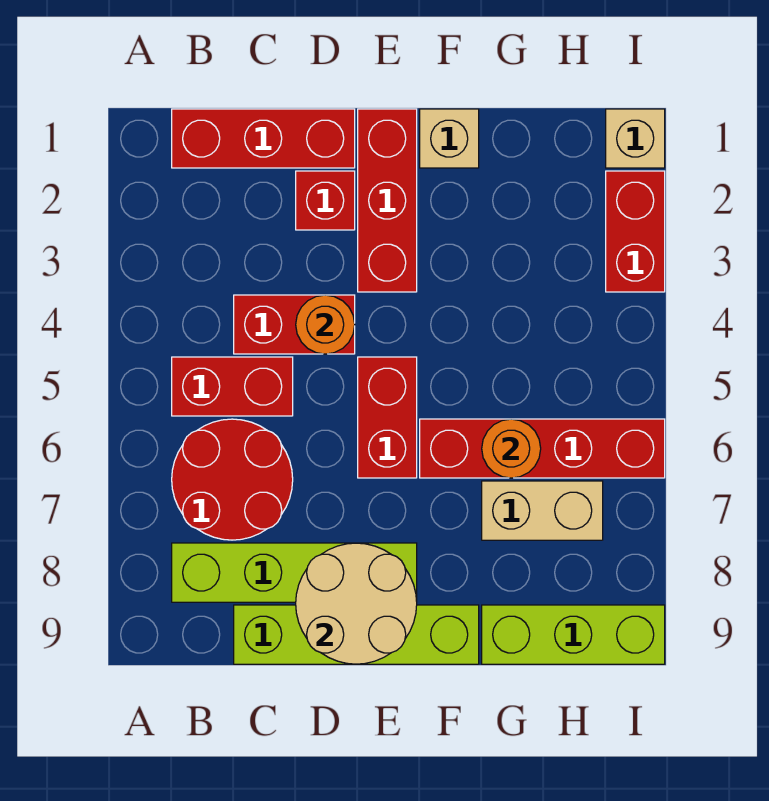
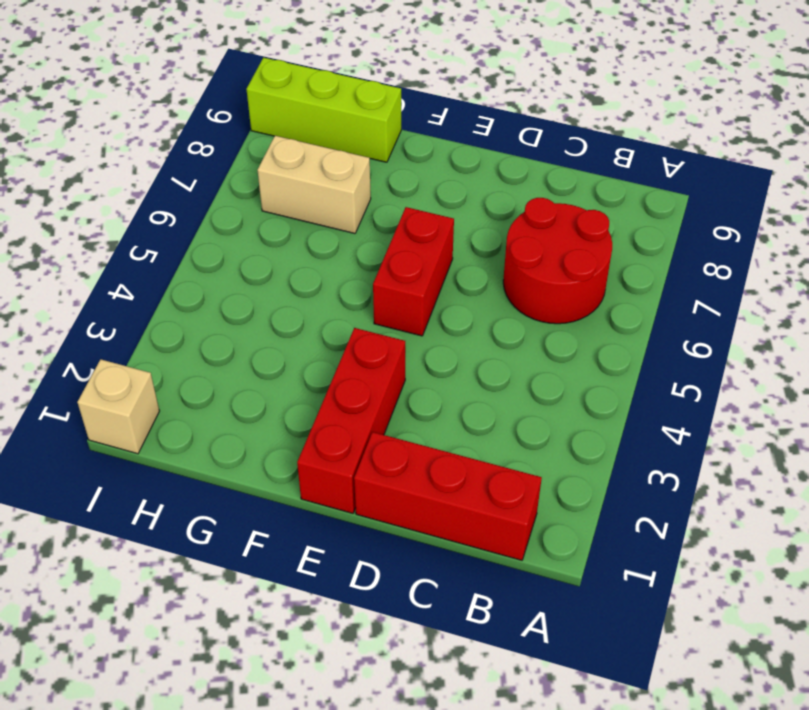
none -> red 1x2 brick [172,357,293,416]
none -> lime 1x4 brick [172,543,417,602]
none -> red 1x2 brick [234,295,355,354]

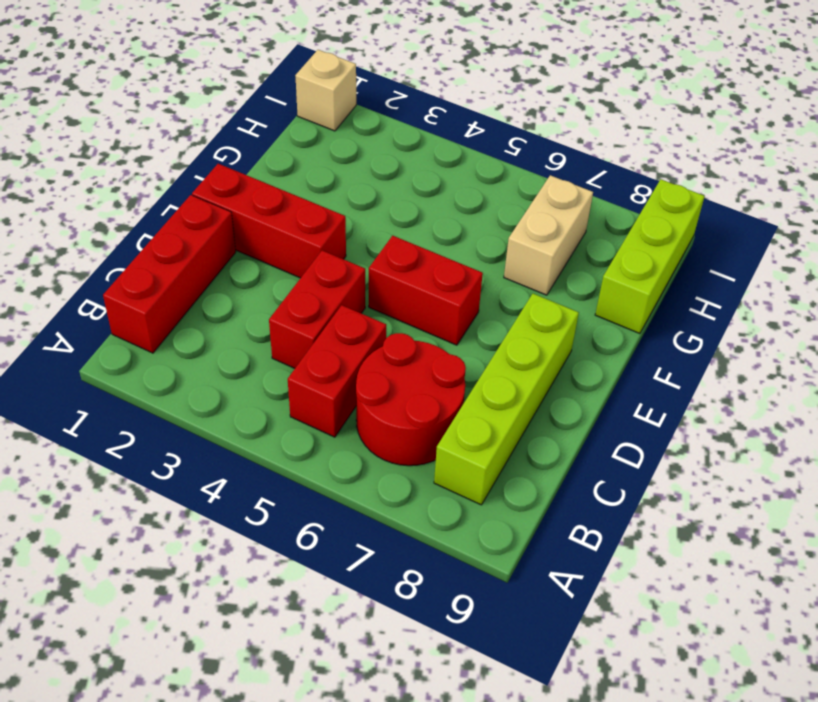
none -> lime 1x4 brick [234,605,479,664]
none -> red 1x1 brick [296,171,355,230]
none -> tan 1x1 brick [420,109,479,168]

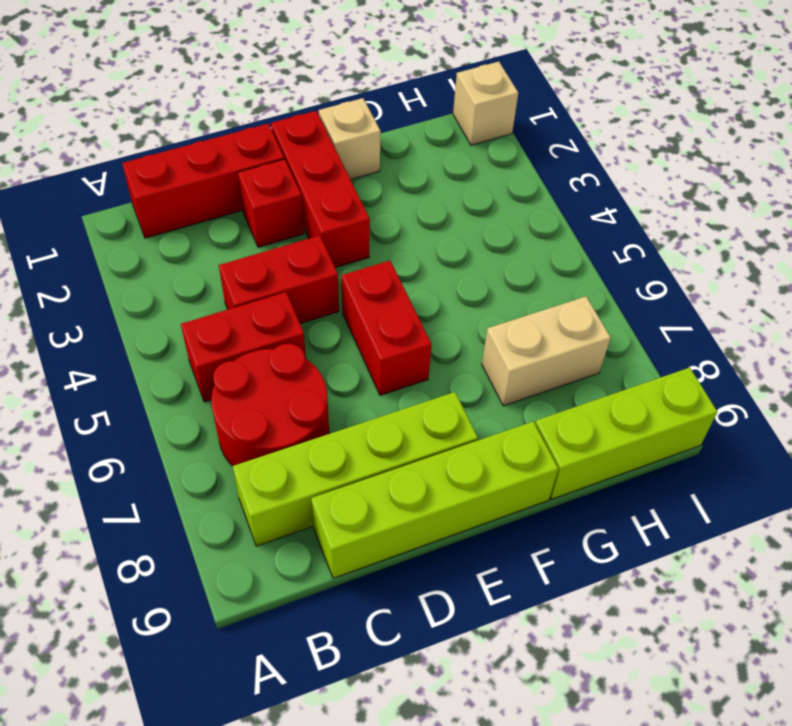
none -> red 1x4 brick [420,419,665,478]
none -> red 1x2 brick [606,171,665,292]
none -> orange 1x1 round brick [296,295,355,354]

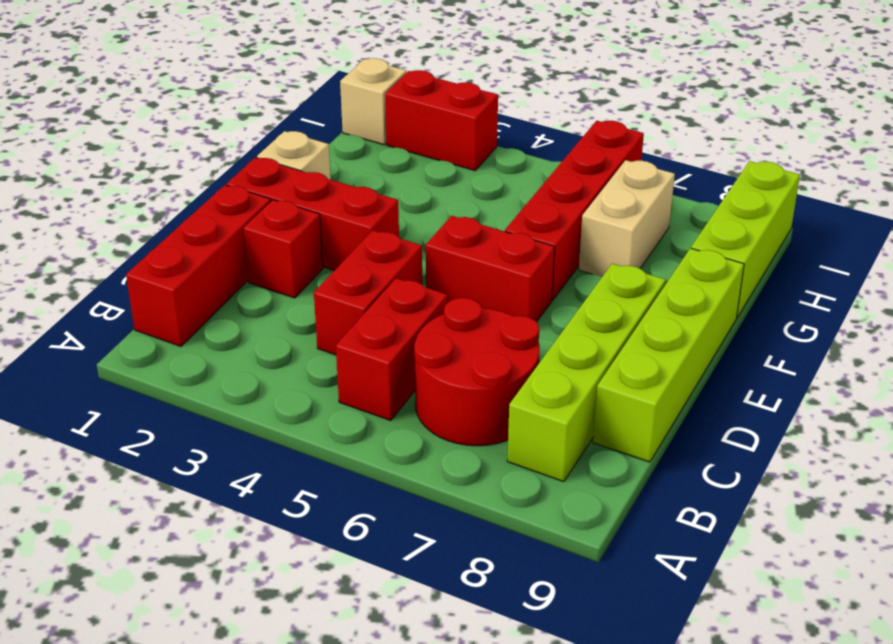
none -> orange 1x1 round brick [296,295,355,354]
none -> tan 2x2 round brick [296,543,417,664]
none -> orange 1x1 round brick [482,419,541,478]

